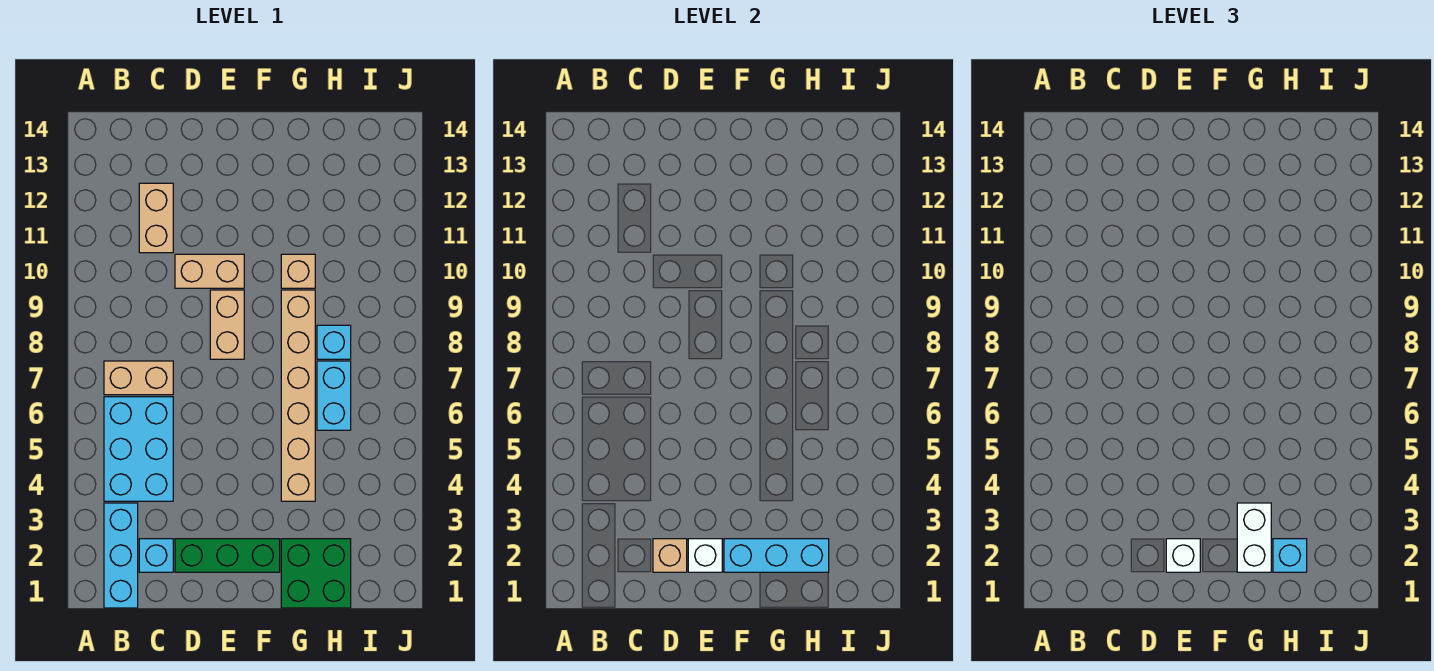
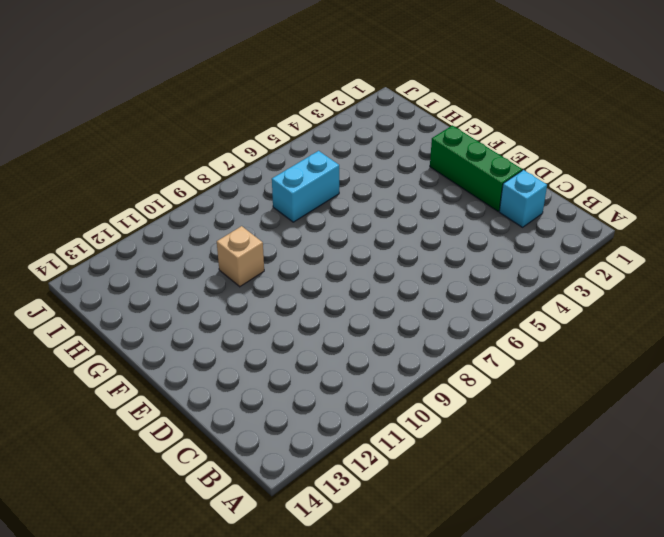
none -> cyan 1x3 brick [104,503,138,608]
none -> cyan 2x3 brick [104,397,173,501]
none -> tan 1x2 brick [104,361,173,395]

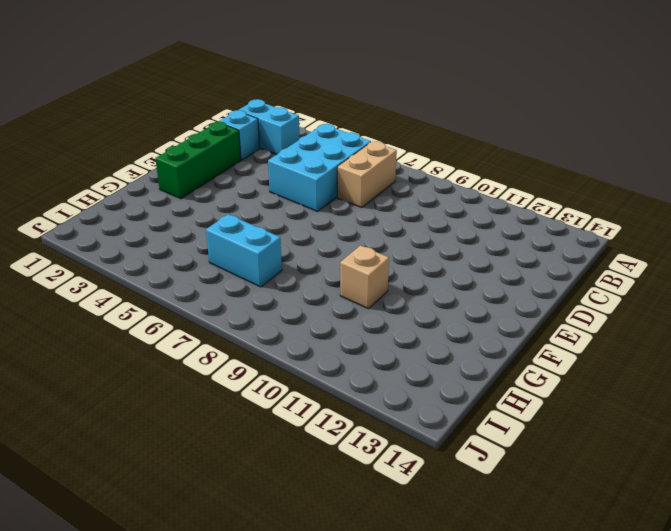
cyan 1x2 brick [239,99,300,155] -> cyan 1x3 brick [104,503,138,608]
cyan 2x3 brick [268,124,371,211] -> cyan 2x3 brick turned to [104,397,173,501]
none -> tan 1x2 brick [139,183,173,253]
none -> tan 1x2 brick [175,254,244,288]
none -> tan 1x2 brick [210,290,244,359]

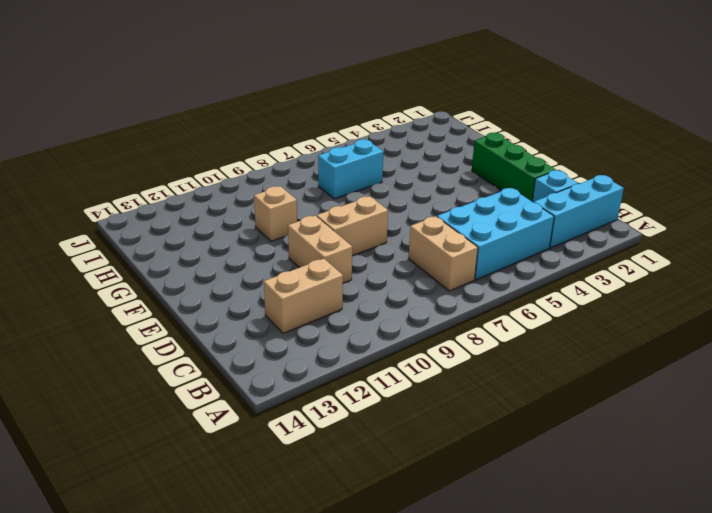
none -> green 2x2 brick [281,539,351,608]
none -> tan 1x6 brick [281,290,315,501]
none -> cyan 1x1 brick [317,325,351,359]

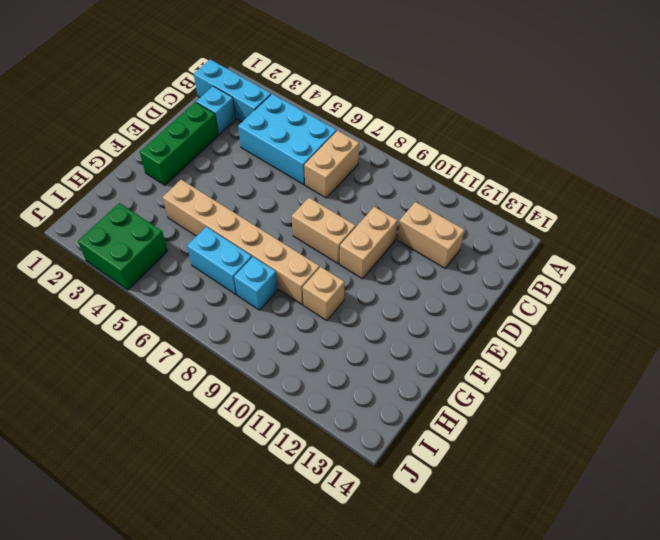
green 2x2 brick [78,203,168,290] -> green 2x2 brick moved to [281,539,351,608]
none -> tan 1x1 brick [653,539,687,572]
none -> white 1x1 brick [688,539,722,572]
none -> cyan 1x3 brick [724,539,829,572]

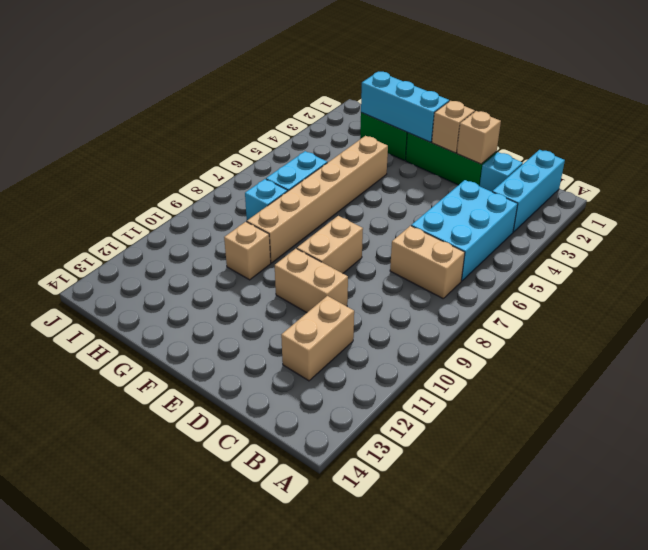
tan 1x1 brick [432,101,475,153] -> white 1x1 brick [688,539,722,572]
none -> white 1x1 brick [1166,539,1200,572]
none -> white 1x2 brick [1237,503,1271,572]
none -> cyan 1x1 brick [1273,539,1307,572]

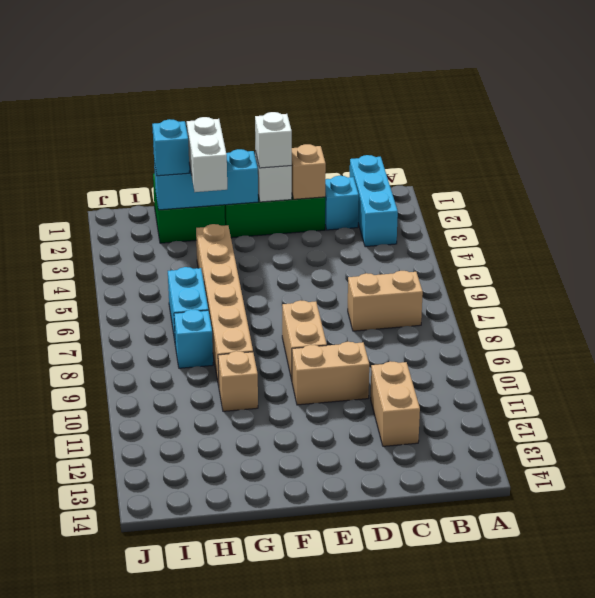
none -> cyan 2x3 brick [104,397,173,501]

